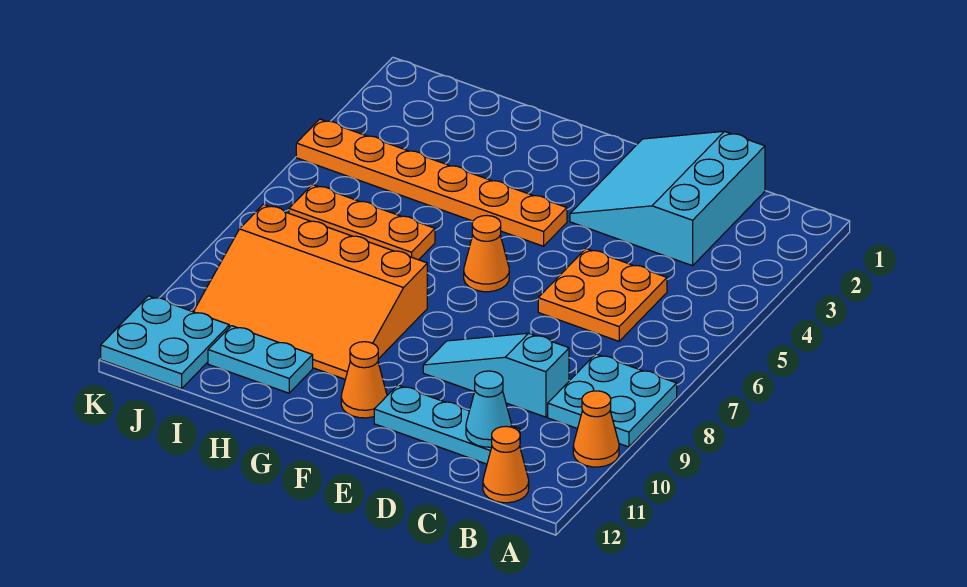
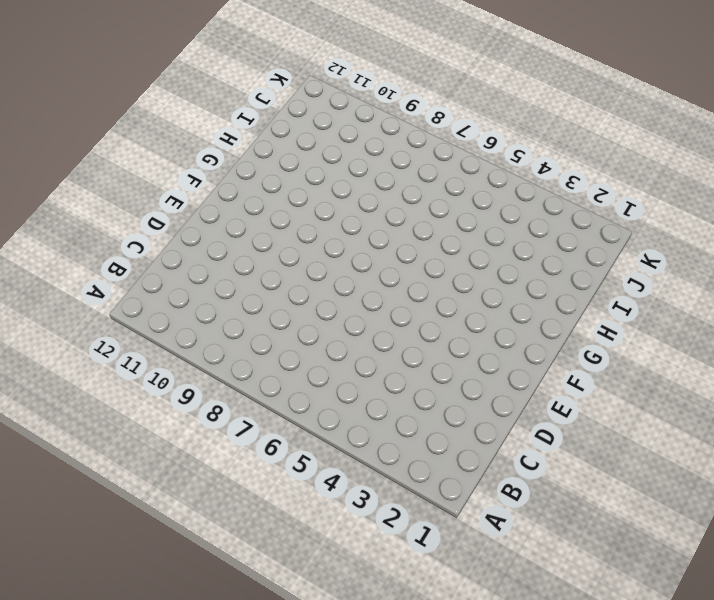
none -> cyan 2x2 plate [548,354,677,447]
none -> orange 1x1 cone [573,391,619,467]
none -> orange 1x1 cone [483,426,529,503]

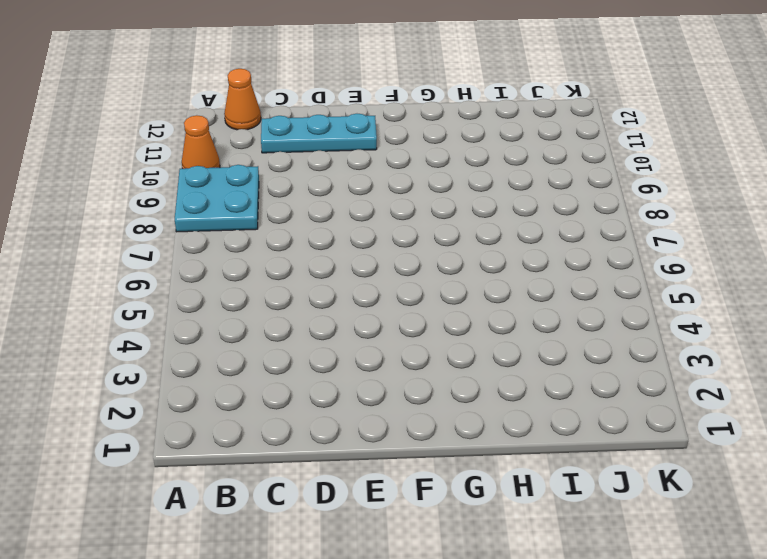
none -> cyan 3x3 slope [570,131,765,266]
none -> orange 2x2 plate [538,249,667,341]
none -> cyan 1x3 slope [423,333,569,417]

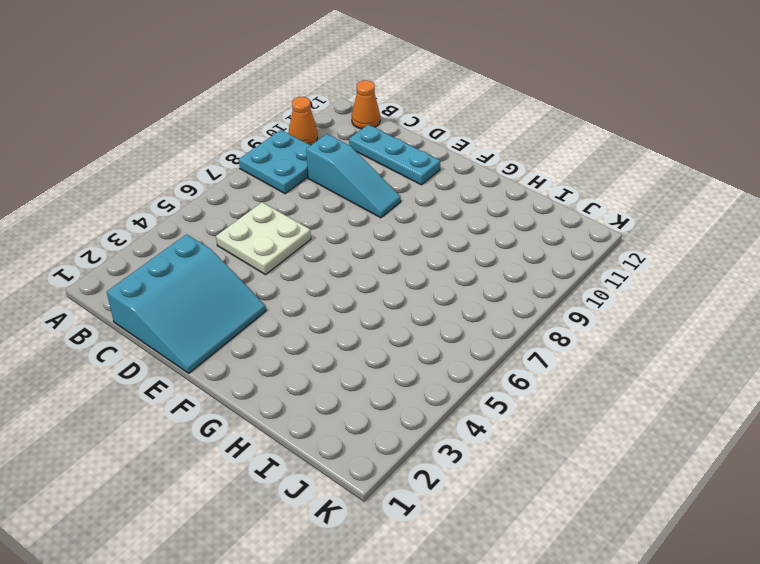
white 2x2 plate [216,202,311,275] -> orange 2x2 plate [538,249,667,341]
none -> orange 1x6 plate [296,119,567,246]
none -> orange 1x1 cone [464,215,509,292]
none -> orange 1x1 cone [341,342,387,418]

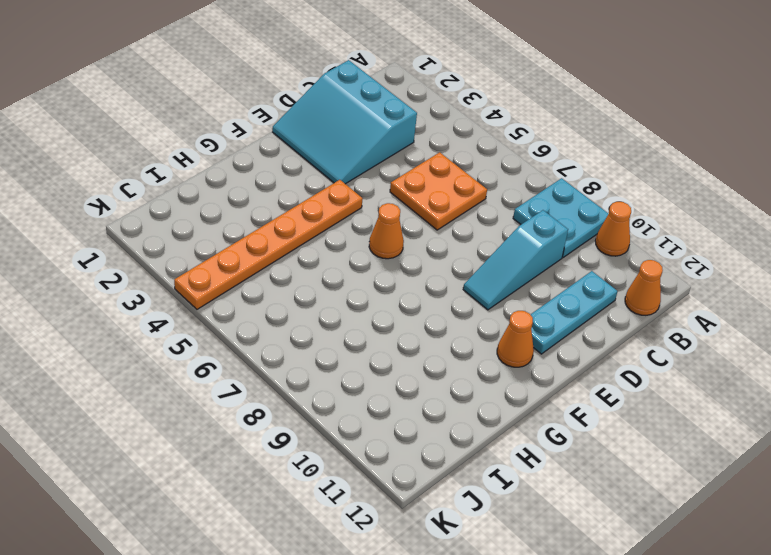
none -> orange 3x4 slope [194,204,427,379]
none -> orange 1x3 plate [289,185,435,260]
none -> cyan 1x2 plate [208,326,313,393]

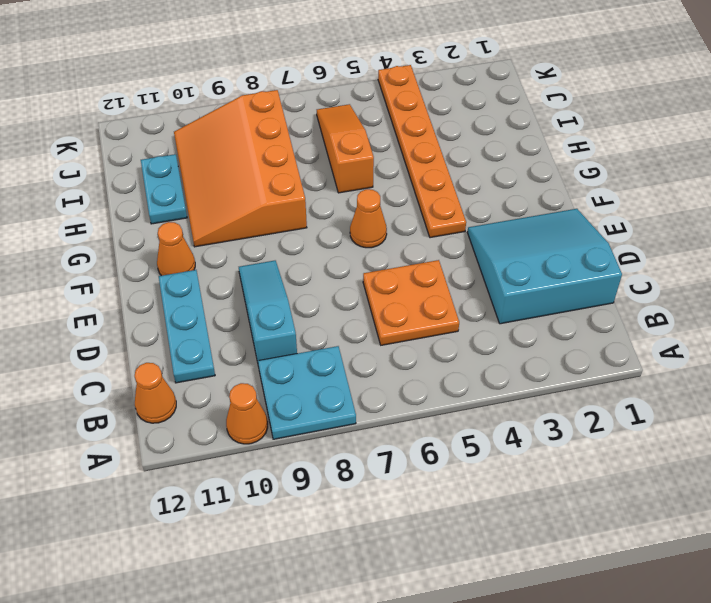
orange 1x3 slope [317,104,374,193] -> orange 1x3 plate [289,185,435,260]
none -> cyan 2x2 plate [101,296,229,389]
none -> cyan 1x1 cone [466,371,512,447]

